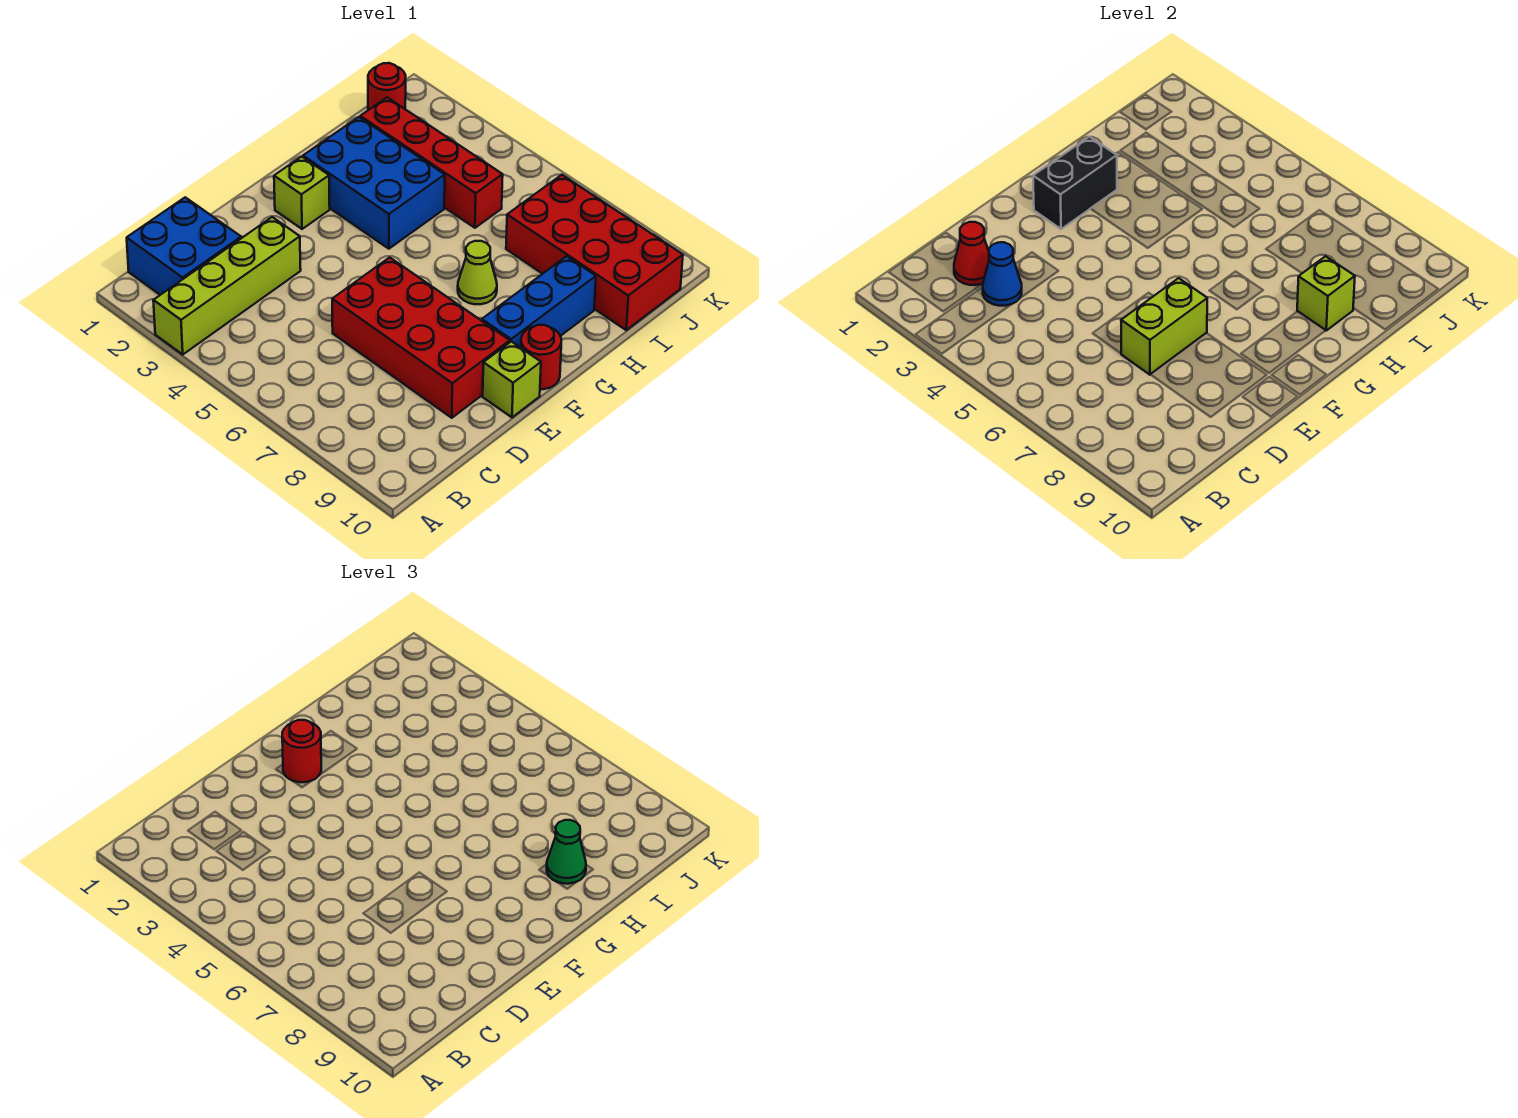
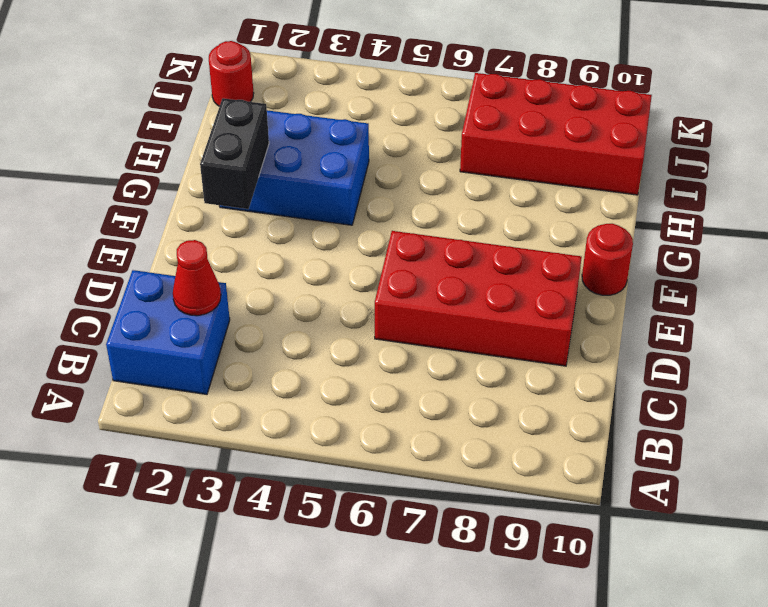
none -> lime 1x4 brick [153,217,301,354]
none -> lime 1x1 brick [483,341,541,417]
none -> lime 1x1 brick [274,157,330,229]

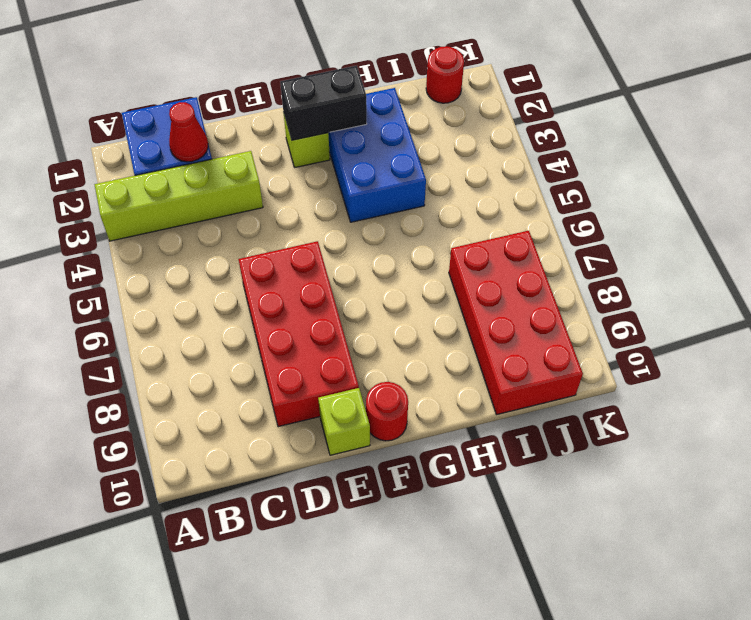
none -> blue 1x3 brick [482,256,596,348]
none -> lime 1x1 cone [458,241,497,304]
none -> red 1x4 brick [360,98,503,228]

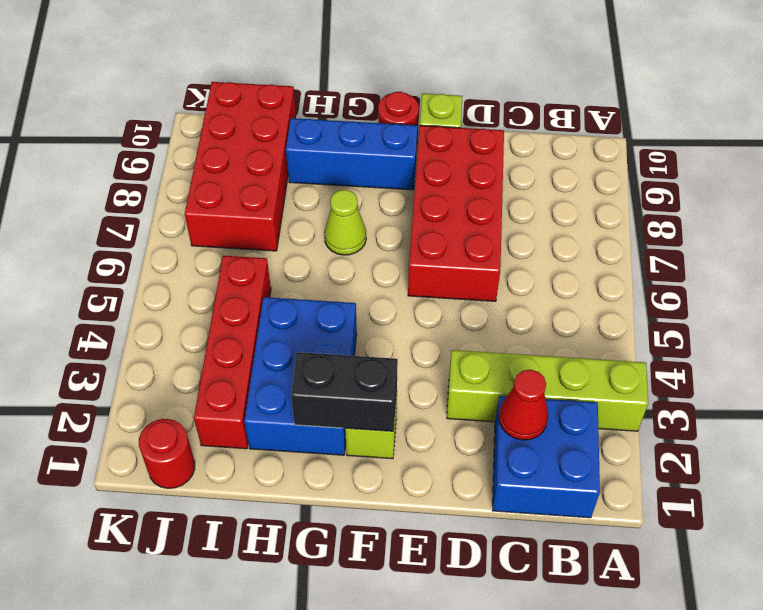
none -> blue 1x1 cone [983,242,1022,306]
none -> lime 1x2 brick [1121,278,1207,375]
none -> lime 1x1 brick [1297,256,1355,330]

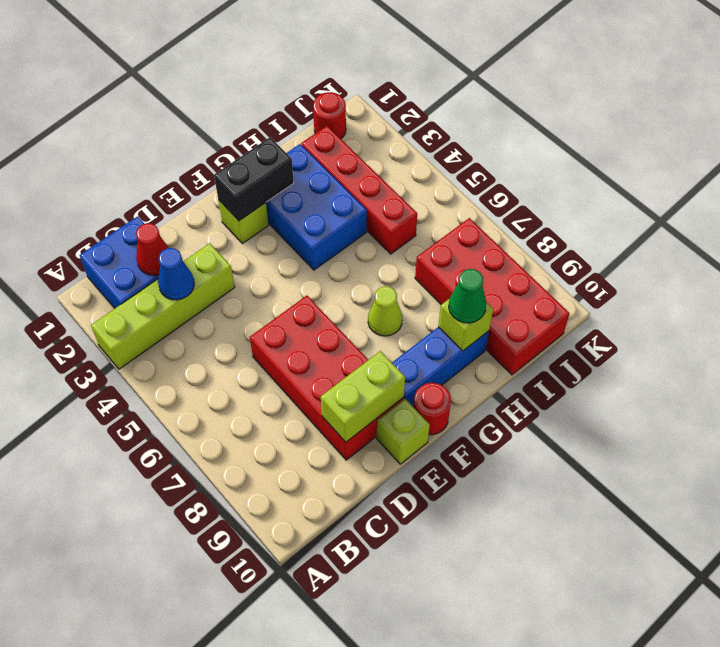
lime 1x2 brick [321,351,405,442] -> lime 1x2 brick moved to [1121,278,1207,375]
none -> red 1x1 round brick [282,720,321,782]

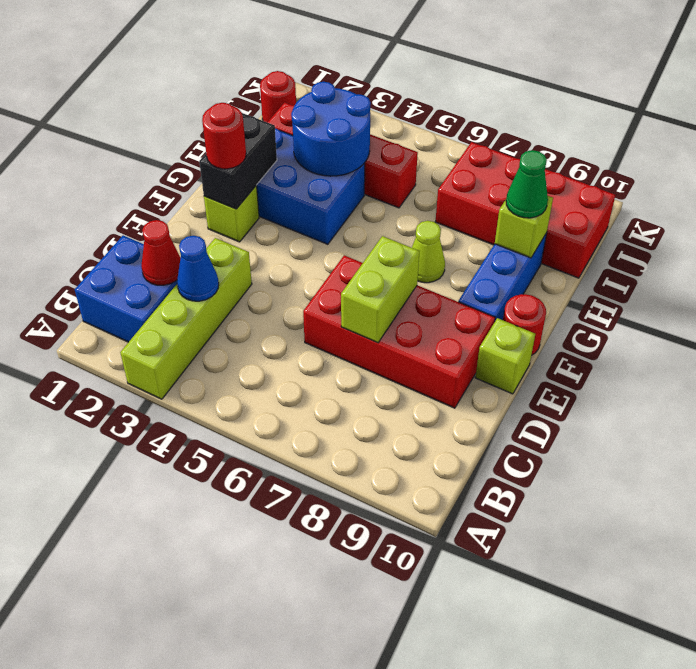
blue 2x2 round brick [291,82,371,176] -> none

